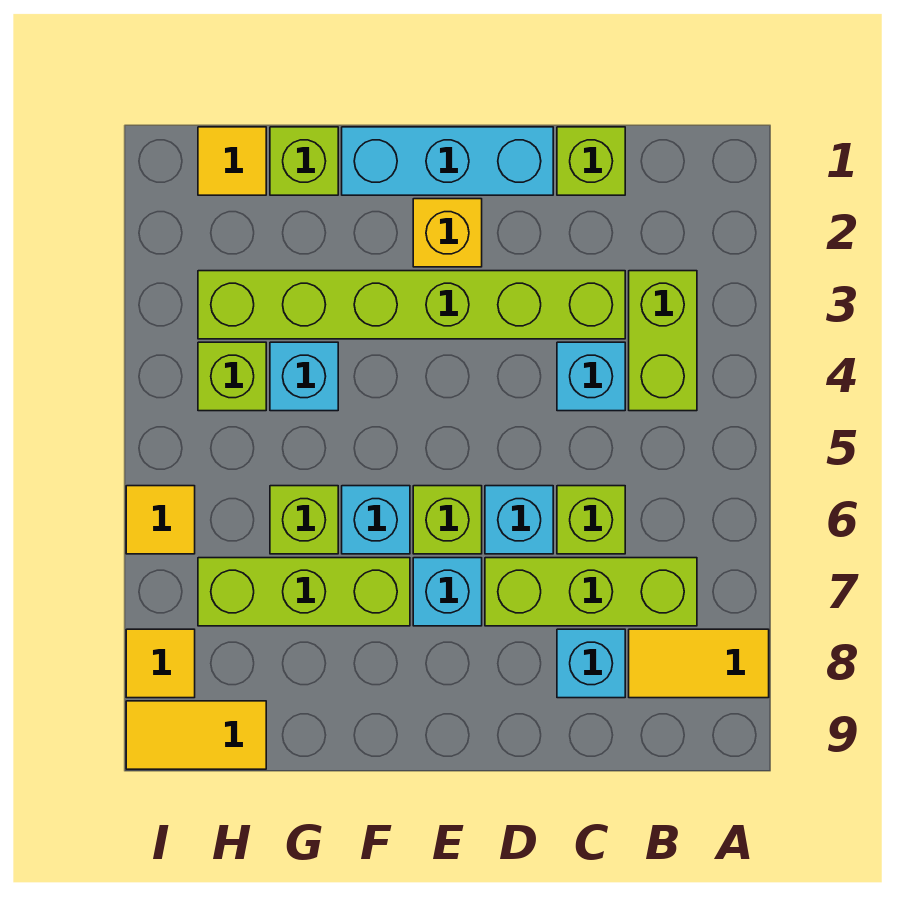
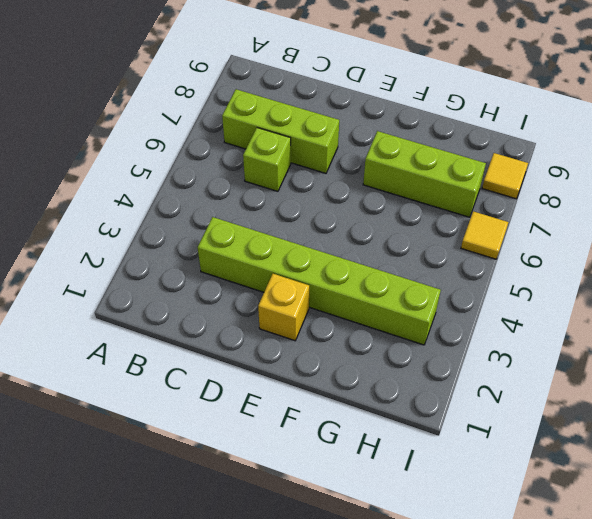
none -> yellow 1x2 tile [629,629,769,698]
none -> lime 1x2 brick [629,271,697,411]
none -> lime 1x1 brick [557,127,625,195]

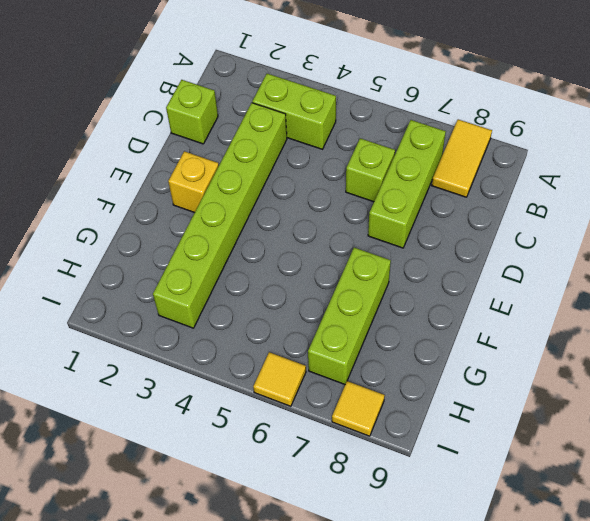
none -> cyan 1x1 brick [557,342,625,411]
none -> cyan 1x1 brick [557,629,625,698]
none -> cyan 1x3 brick [342,127,553,195]

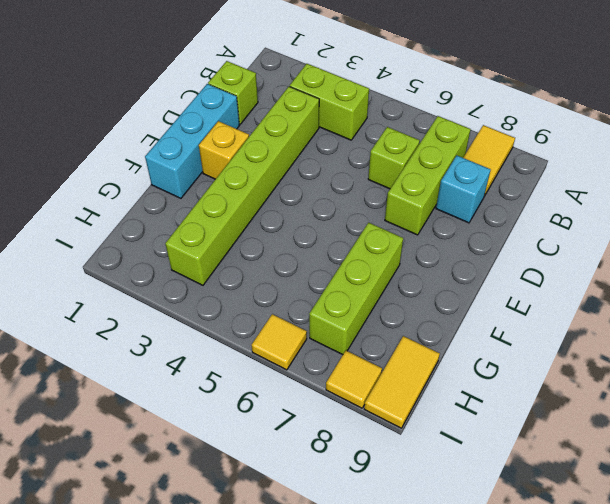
none -> cyan 1x1 brick [557,342,625,411]
none -> cyan 1x1 brick [485,486,553,554]
none -> lime 1x1 brick [413,486,482,554]

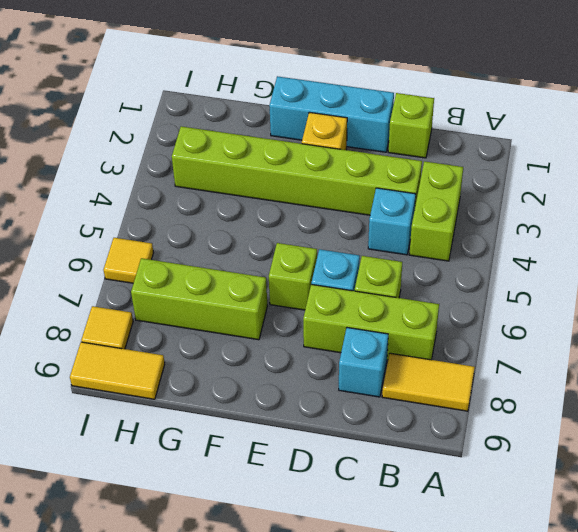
none -> cyan 1x1 brick [413,558,482,626]
none -> cyan 1x1 brick [342,486,410,554]
none -> lime 1x1 brick [270,127,338,195]

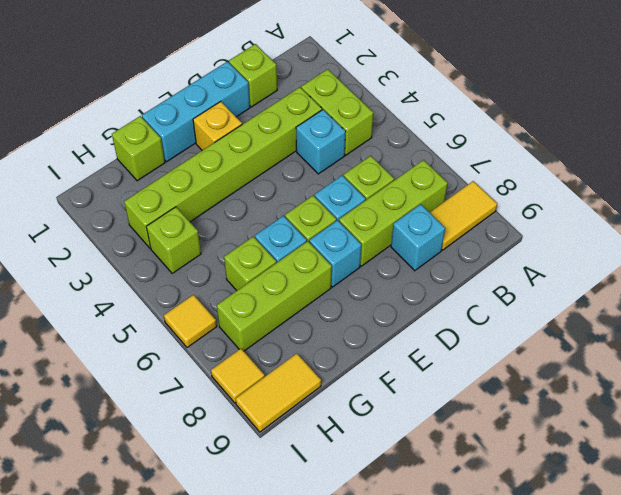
none -> cyan 1x1 brick [270,342,338,411]
none -> yellow 1x1 tile [198,127,266,195]

